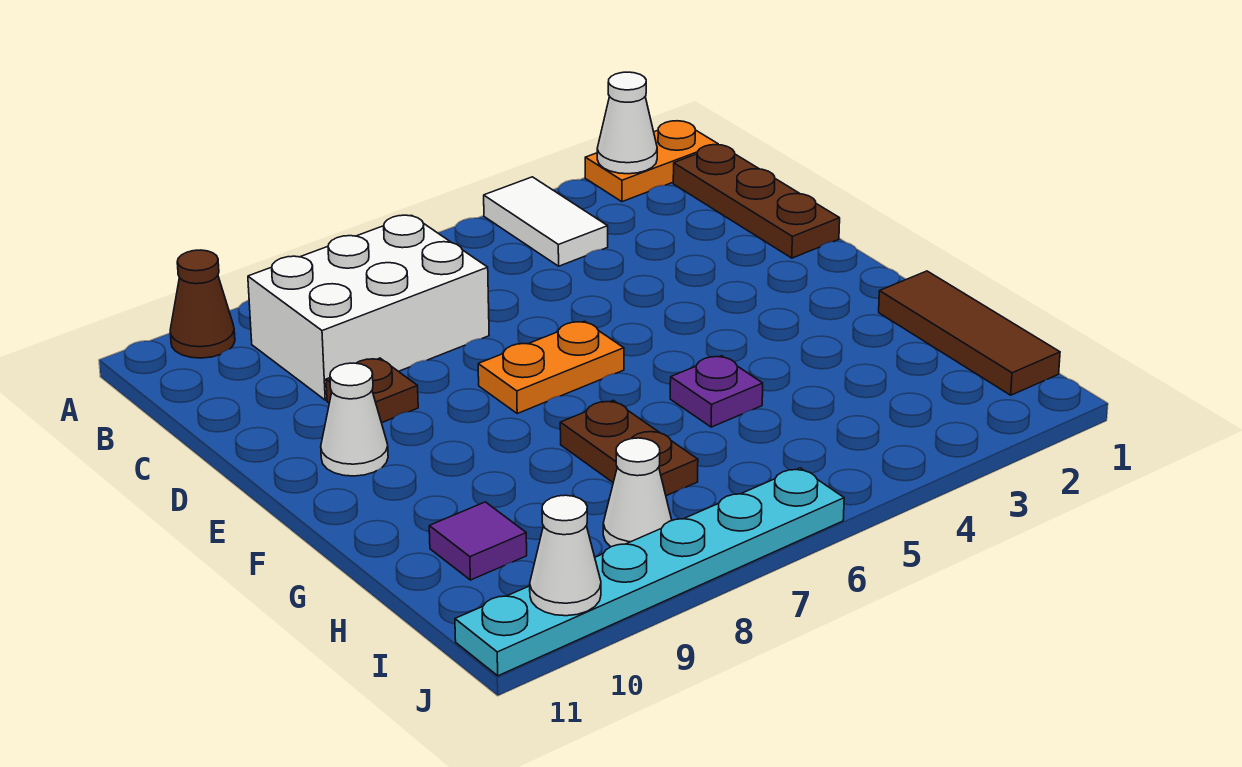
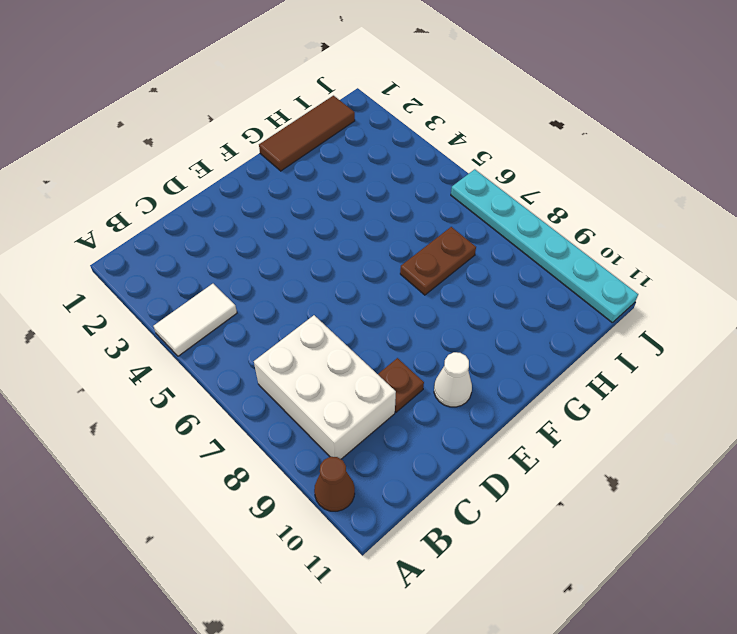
none -> orange 1x2 plate [585,121,718,202]
none -> brown 1x3 plate [673,145,840,258]
none -> orange 1x2 plate [478,321,624,413]

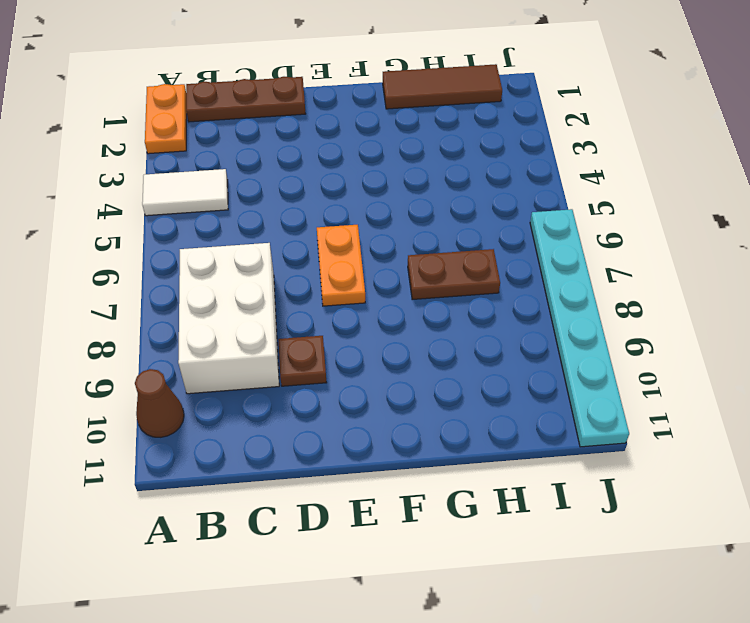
none -> white 1x1 cone [321,363,388,476]
none -> purple 1x1 plate [670,356,763,427]
none -> purple 1x1 tile [429,502,527,580]

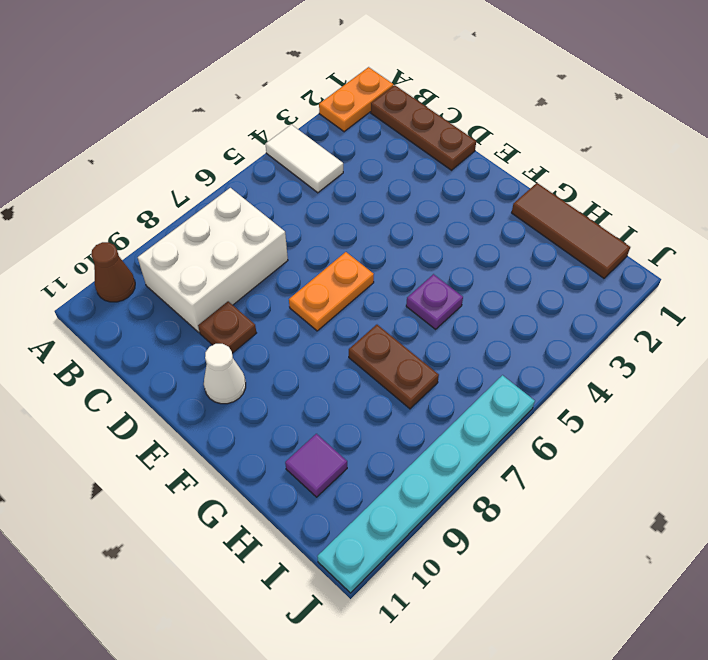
none -> white 1x1 cone [603,438,672,547]
none -> white 1x1 cone [597,72,657,174]
none -> white 1x1 cone [530,495,601,616]

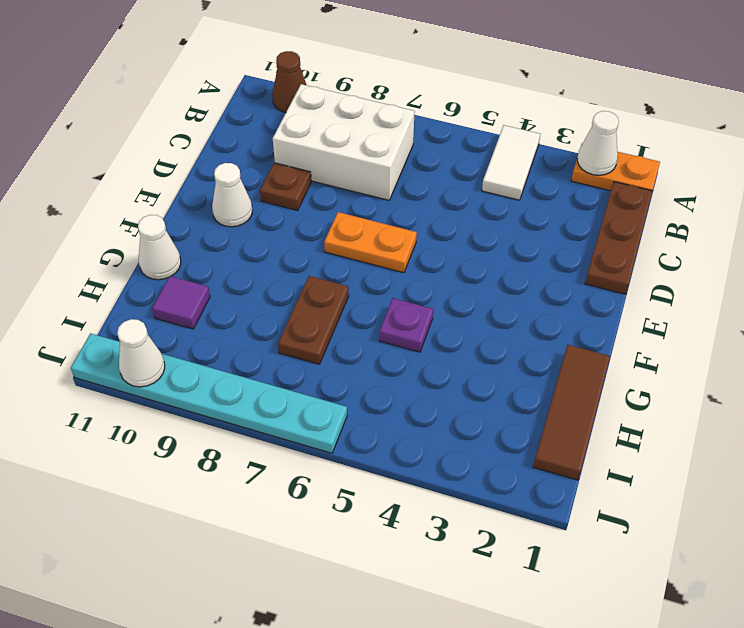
white 1x1 cone [138,215,181,280] -> white 1x1 cone moved to [603,438,672,547]

